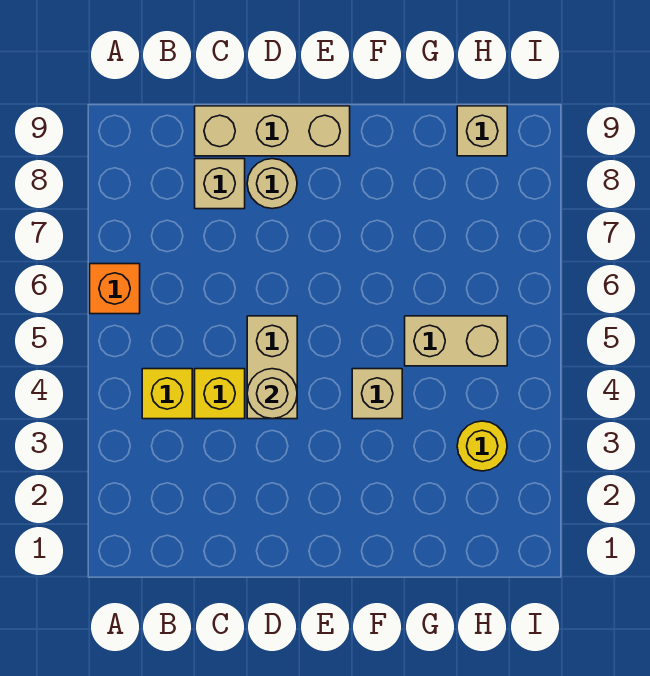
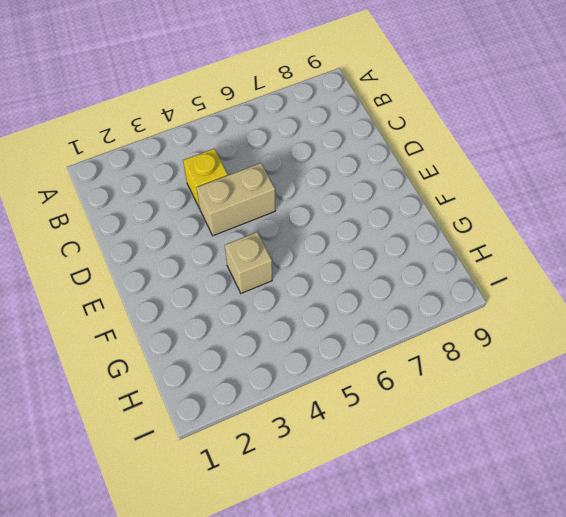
none -> orange 1x1 brick [90,264,140,314]
none -> yellow 1x1 brick [142,369,192,419]
none -> tan 1x1 brick [195,159,245,209]

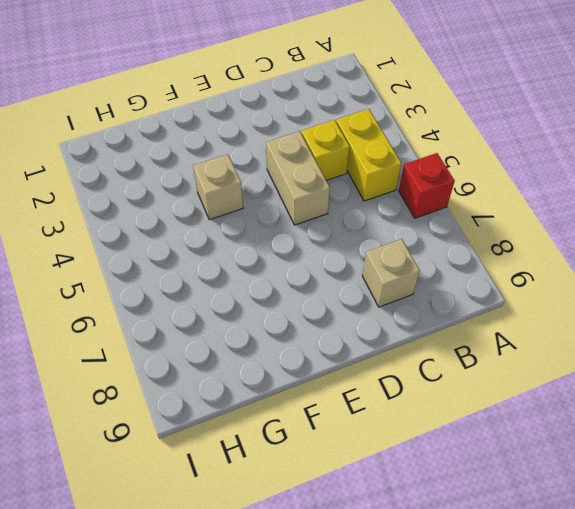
red 1x1 brick [399,153,455,218] -> orange 1x1 brick [90,264,140,314]
yellow 1x2 brick [336,109,401,201] -> yellow 1x1 brick [142,369,192,419]
none -> tan 1x3 brick [195,106,350,156]
none -> tan 1x1 round brick [247,159,297,209]
none -> tan 1x2 brick [405,316,507,366]

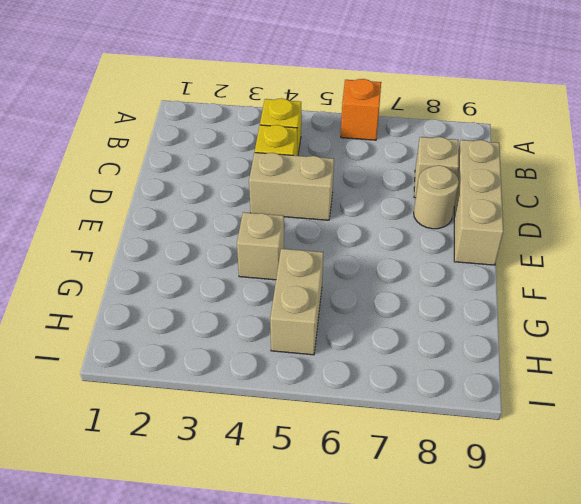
none -> yellow 1x1 round brick [457,421,507,471]
none -> tan 1x1 brick [457,106,507,156]
none -> tan 1x1 round brick [247,369,297,419]

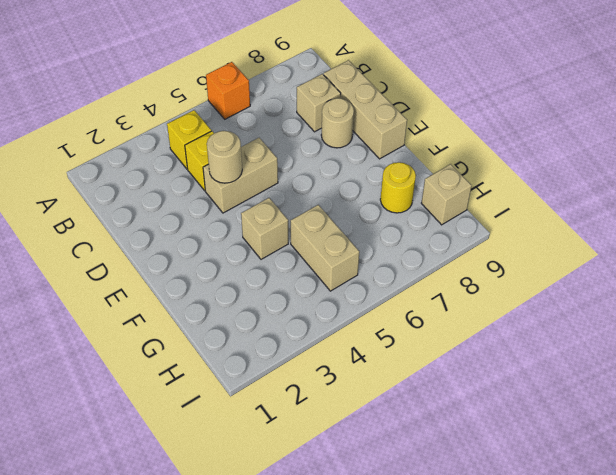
yellow 1x1 round brick [380,162,416,213] -> yellow 1x1 round brick moved to [457,421,507,471]

